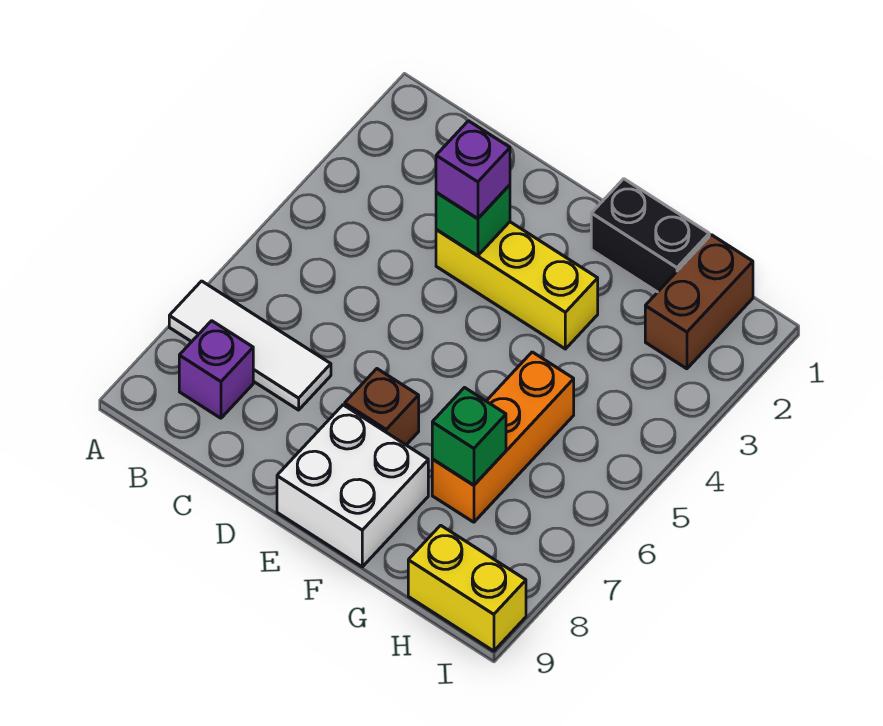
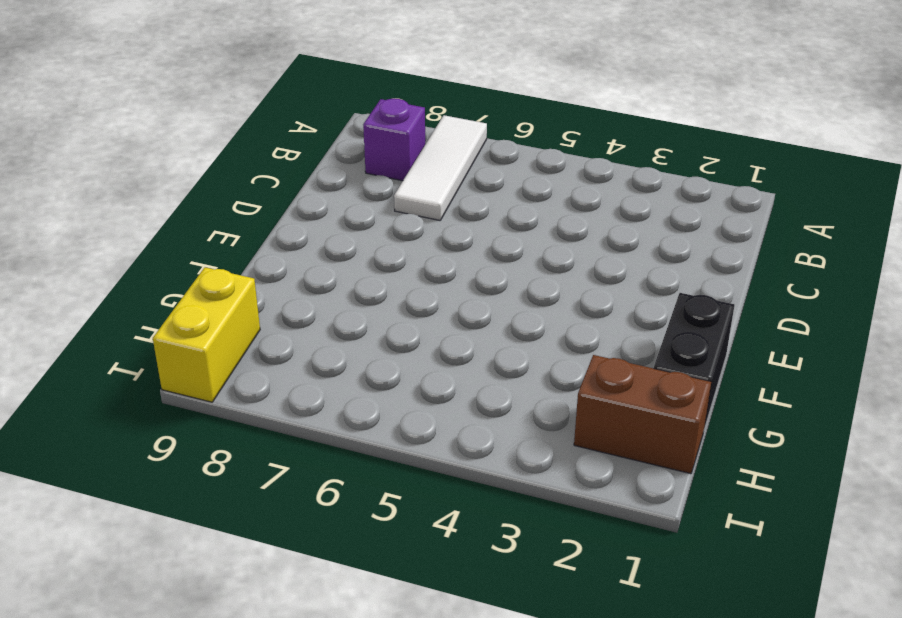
none -> yellow 1x3 brick [436,222,598,349]
none -> brown 1x1 brick [345,369,419,445]
none -> white 2x2 brick [277,405,428,567]

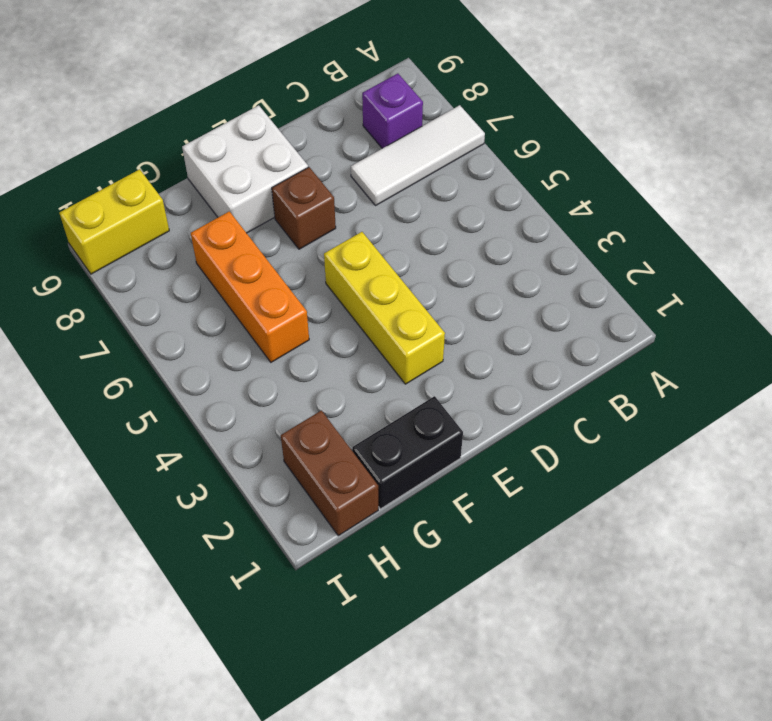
yellow 1x3 brick [324,232,445,384] -> yellow 1x3 brick turned to [436,222,598,349]
none -> green 1x1 brick [436,185,510,256]
none -> green 1x1 brick [432,388,506,485]
none -> purple 1x1 brick [436,121,510,219]

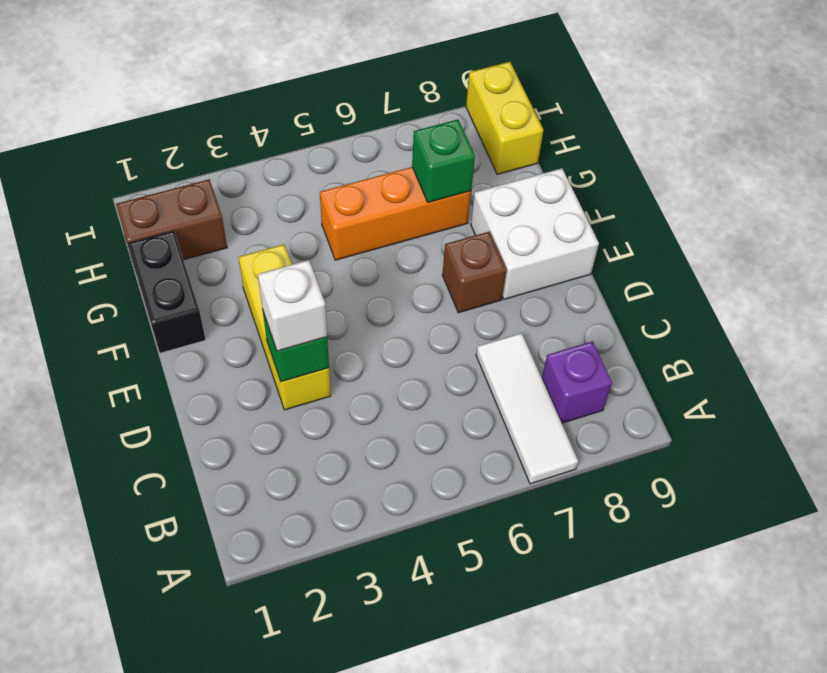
white 1x1 brick [258,260,327,351] -> purple 1x1 brick [436,121,510,219]

